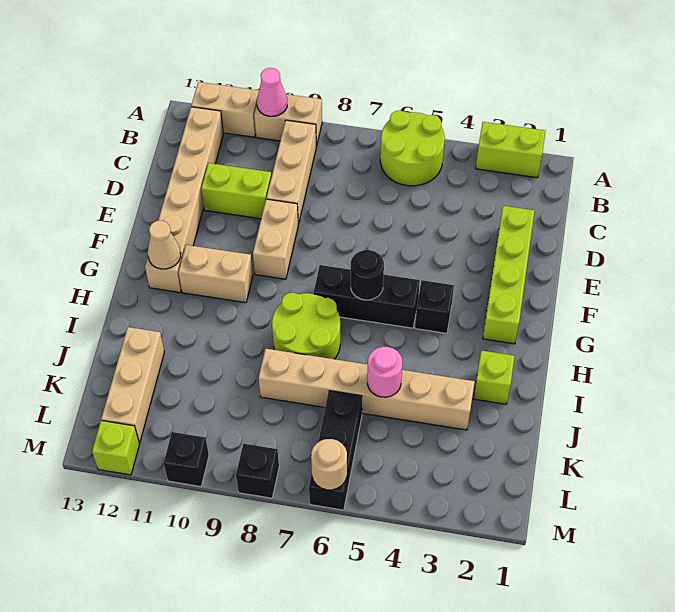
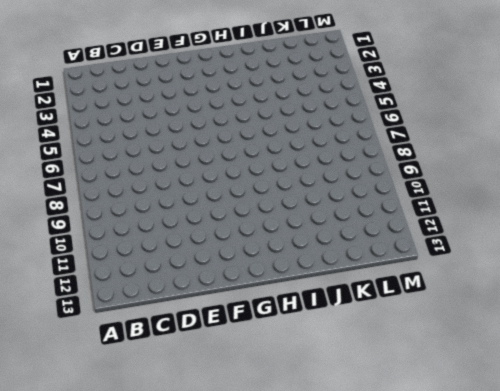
none -> lime 1x2 brick [476,122,545,178]
none -> lime 2x2 round brick [380,111,445,186]
none -> tan 1x2 brick [254,94,322,146]

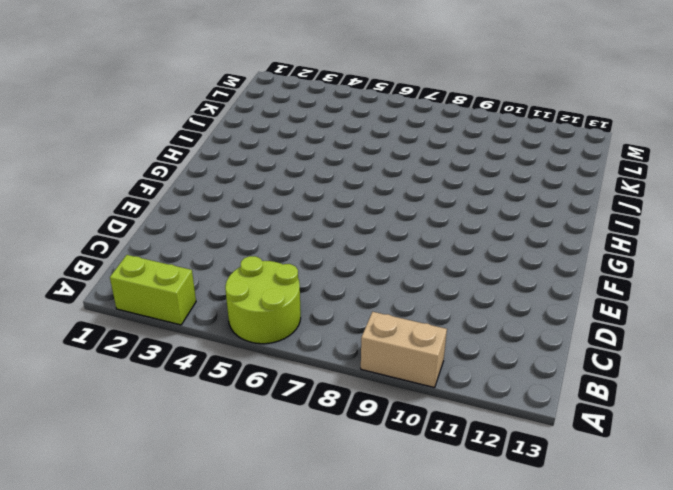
none -> tan 1x2 brick [191,82,259,137]
none -> tan 1x3 brick [266,120,316,224]
none -> tan 1x6 brick [145,107,223,292]

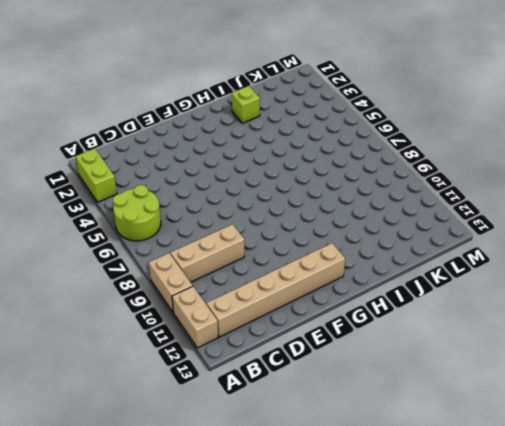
none -> lime 1x4 brick [483,206,535,344]
none -> lime 1x2 brick [201,163,272,219]
none -> tan 1x2 brick [253,199,298,279]

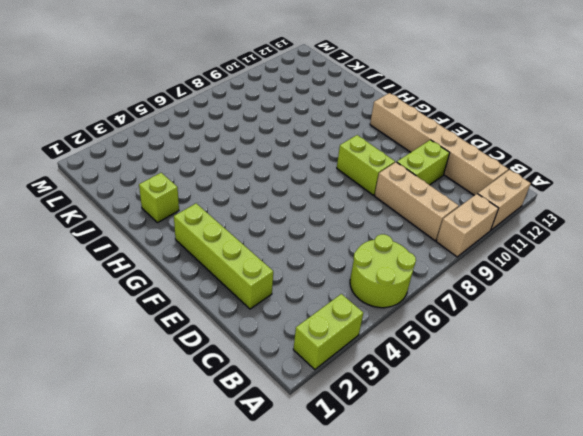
lime 1x2 brick [337,135,395,195] -> tan 1x2 brick [253,199,298,279]
none -> black 1x1 brick [415,280,454,333]
none -> black 1x3 brick [314,265,420,328]
none -> tan 1x2 brick [178,245,253,303]

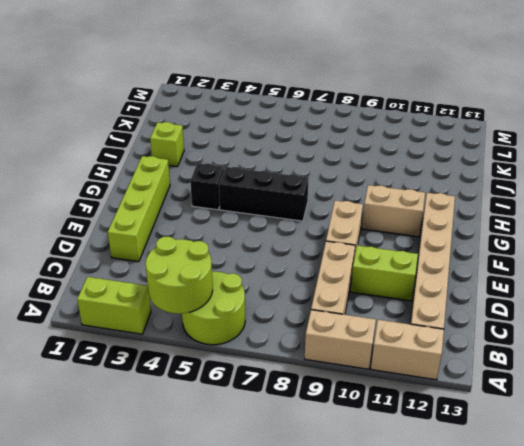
lime 2x2 round brick [146,236,213,314] -> lime 2x2 round brick moved to [272,293,340,359]
none -> tan 1x6 brick [259,349,475,430]
none -> tan 1x3 brick [101,327,164,443]
none -> black 1x3 brick [309,391,362,510]

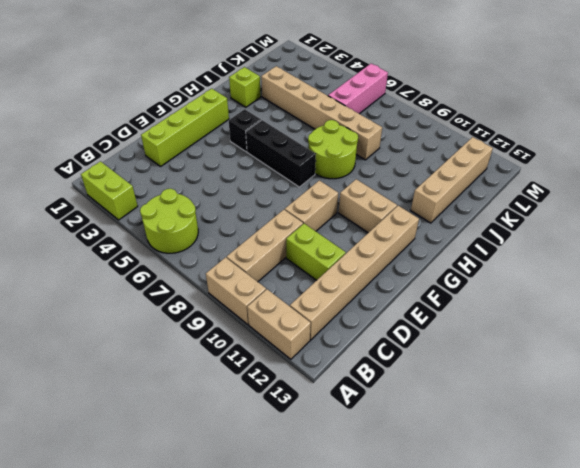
tan 1x4 brick [411,137,493,223] -> tan 1x3 brick [101,327,164,443]
pink 1x3 brick [328,64,388,114] -> black 1x3 brick [309,391,362,510]
none -> black 1x1 brick [236,444,279,498]
none -> black 1x1 brick [164,432,209,487]
none -> lime 1x1 brick [92,420,139,475]

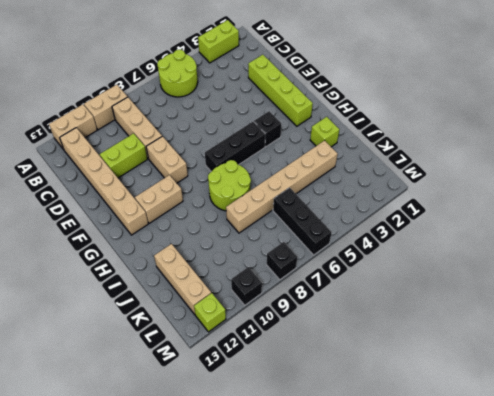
none -> pink 1x1 cone [257,68,287,116]
none -> black 1x1 round brick [351,250,384,300]
none -> tan 1x1 cone [148,220,181,269]

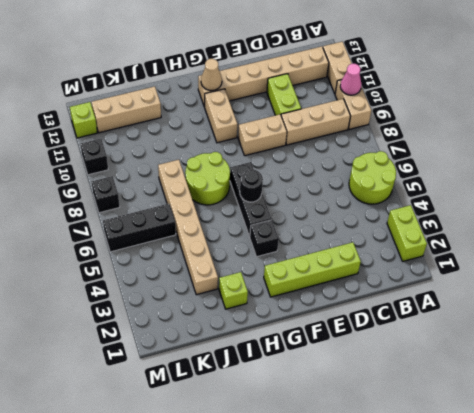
none -> pink 1x1 round brick [367,347,402,397]
none -> tan 1x1 round brick [311,439,347,490]

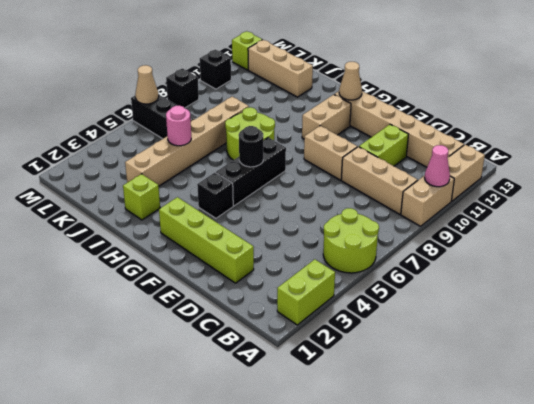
tan 1x1 cone [135,65,159,104] -> tan 1x1 round brick [311,439,347,490]

